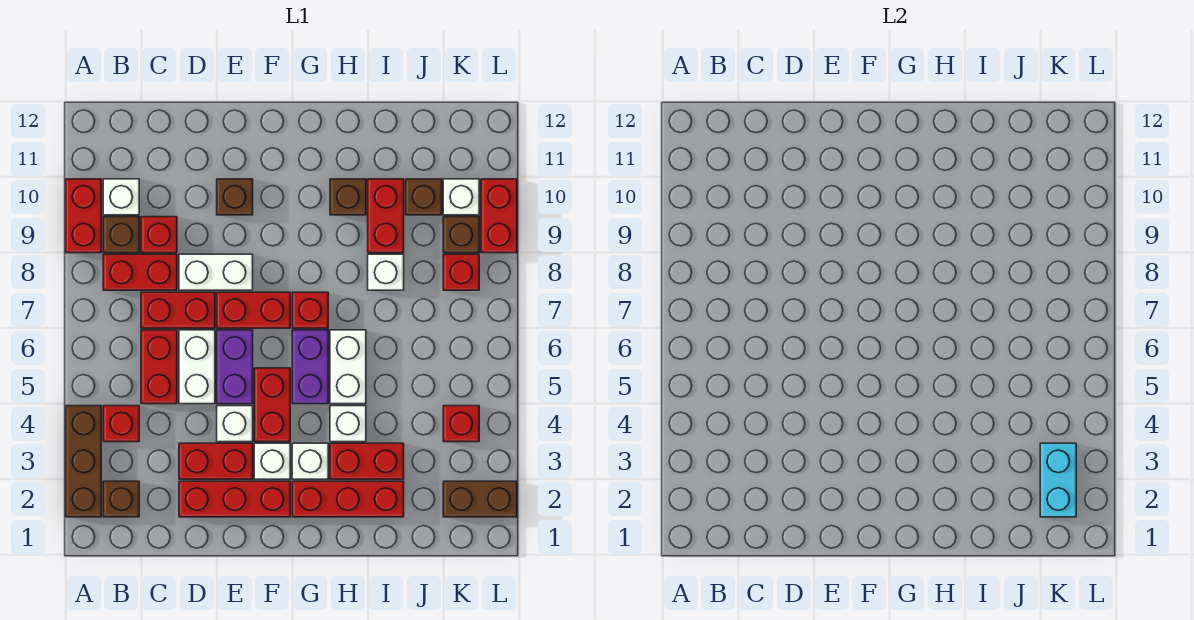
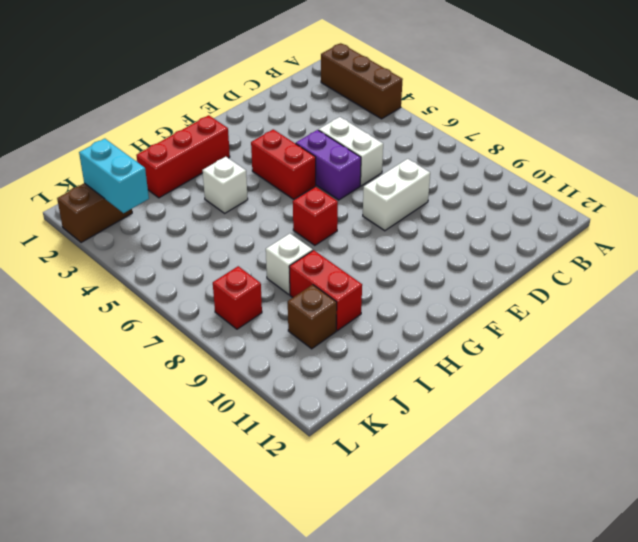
none -> red 1x2 brick [66,179,101,253]
none -> brown 1x1 brick [103,481,139,517]
none -> red 1x1 brick [103,406,139,442]
none -> red 1x2 brick [103,254,177,290]

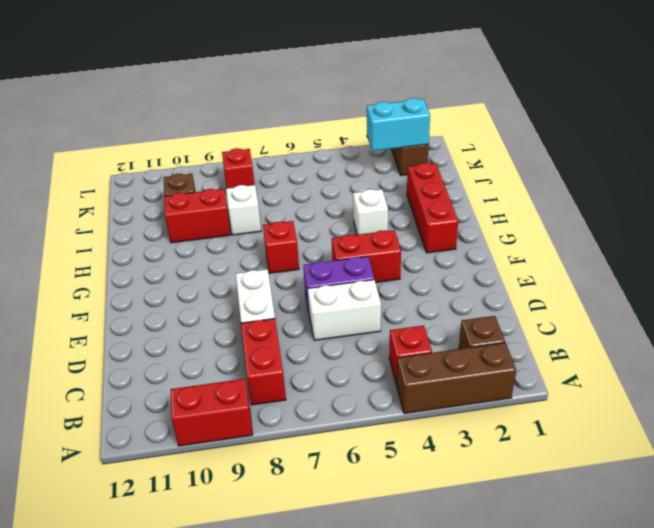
none -> brown 1x1 brick [103,217,139,253]
none -> white 1x1 brick [103,179,139,215]
none -> red 1x2 brick [141,330,177,404]
none -> red 1x2 brick [141,292,215,328]

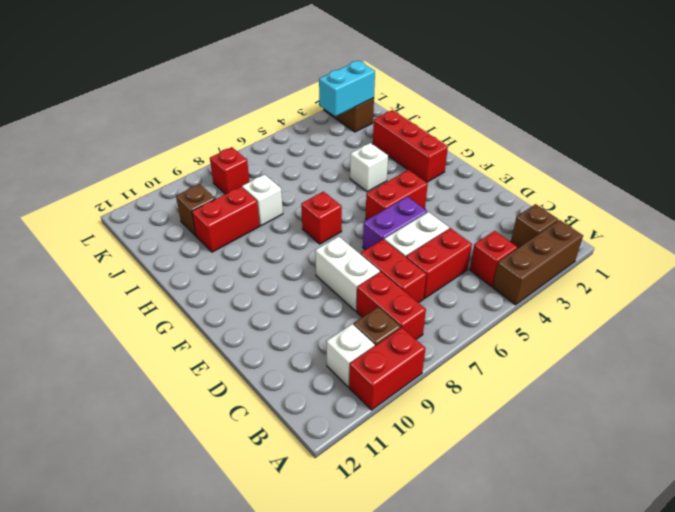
none -> red 1x1 brick [141,217,177,253]
none -> red 1x3 brick [179,481,290,517]
none -> red 1x2 brick [179,443,253,479]
none -> white 1x1 brick [217,406,253,442]

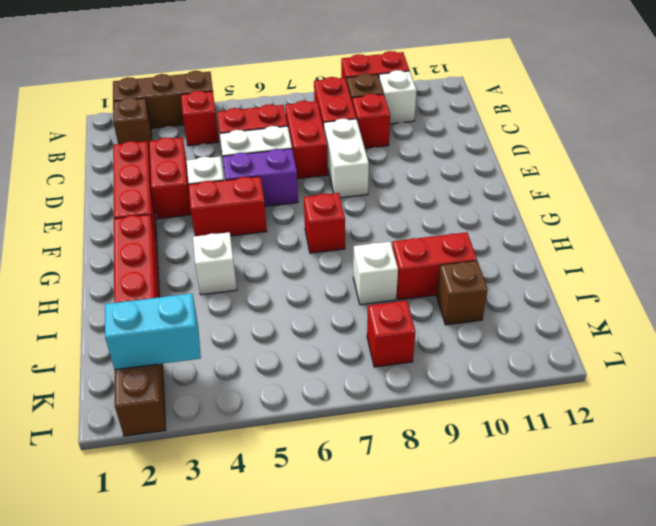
none -> red 1x2 brick [217,292,290,328]
none -> brown 1x1 brick [217,179,253,215]
none -> white 1x1 brick [254,443,290,479]
none -> white 1x1 brick [292,443,328,479]

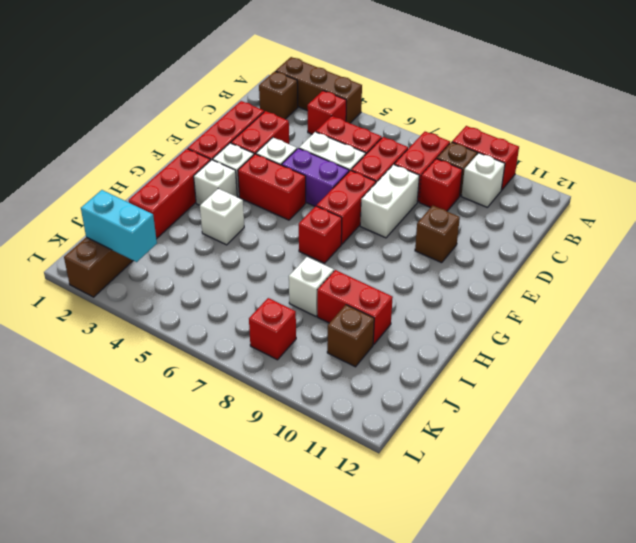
none -> purple 1x2 brick [292,330,328,404]
none -> red 1x2 brick [330,443,404,479]
none -> white 1x2 brick [330,330,366,404]
none -> brown 1x1 brick [330,179,366,215]

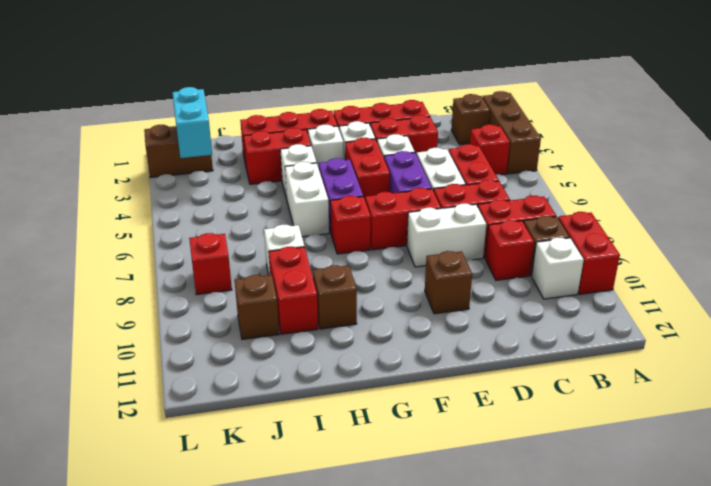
none -> red 1x1 brick [443,406,479,442]
none -> brown 1x1 brick [443,217,479,253]
none -> white 1x1 brick [443,179,479,215]
none -> red 1x2 brick [481,179,517,253]

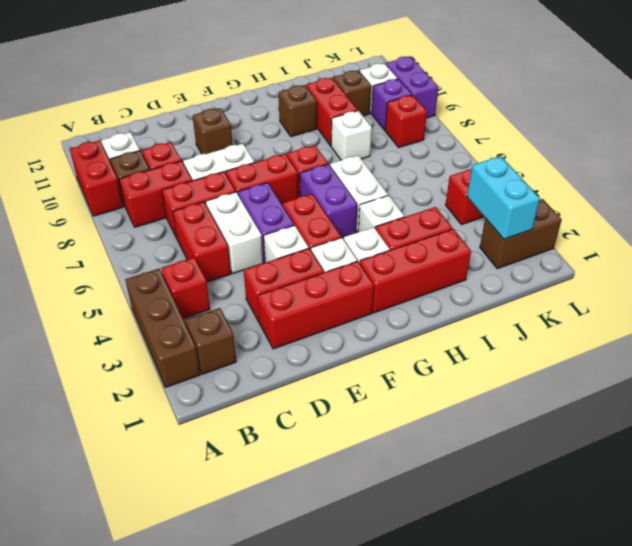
purple 1x1 brick [372,79,412,130] -> brown 1x1 brick [443,217,479,253]
purple 1x2 brick [386,56,438,118] -> red 1x2 brick [481,179,517,253]

